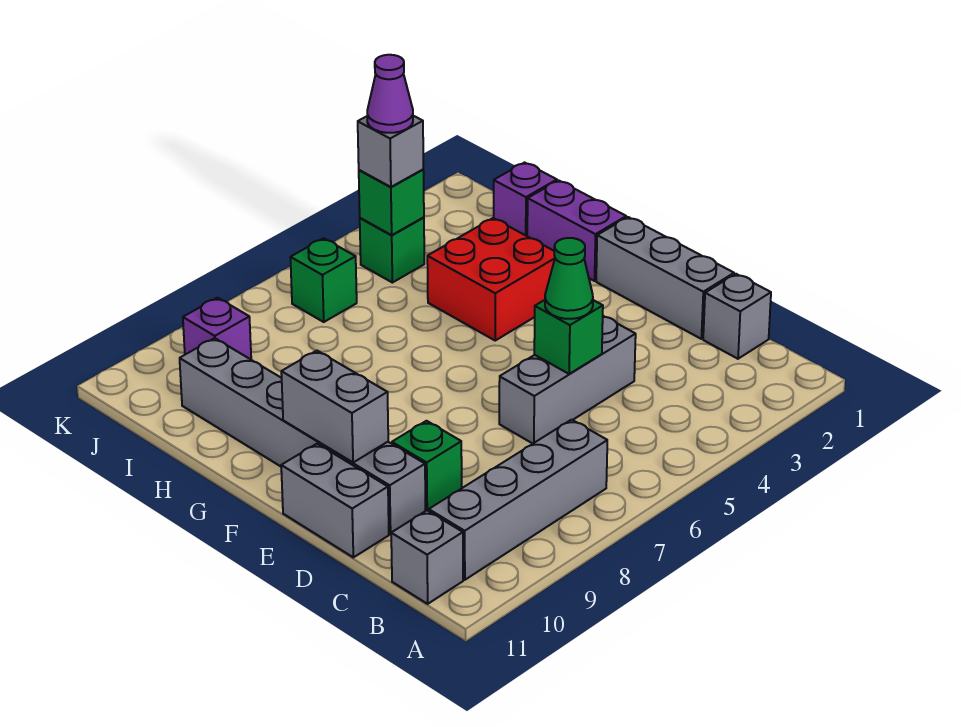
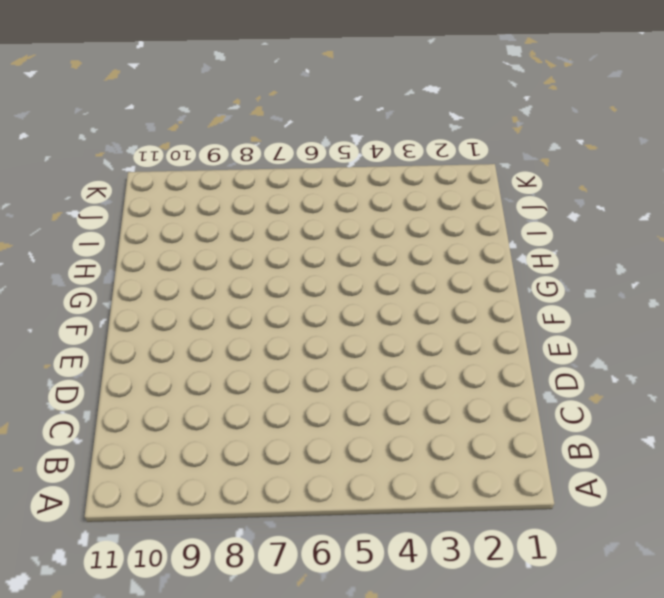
none -> grey 1x4 brick [429,420,607,580]
none -> grey 1x1 brick [391,511,463,604]
none -> grey 1x1 brick [703,274,771,359]

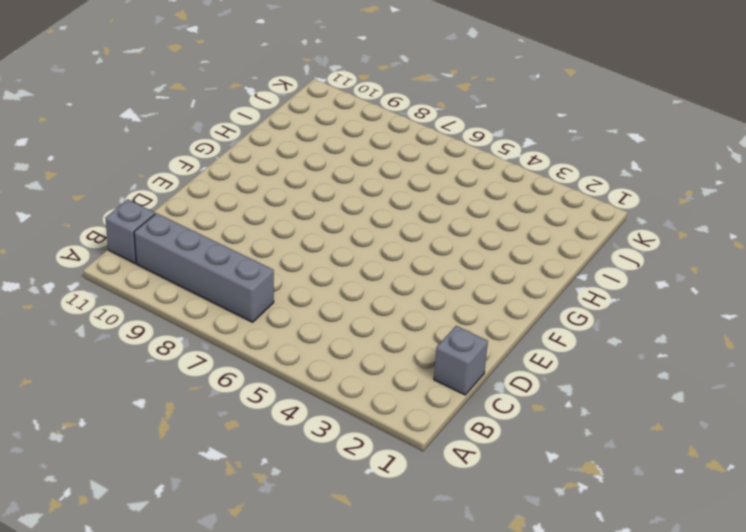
none -> grey 1x3 brick [596,217,734,339]
none -> grey 1x3 brick [499,316,636,444]
none -> green 1x1 brick [392,421,462,511]

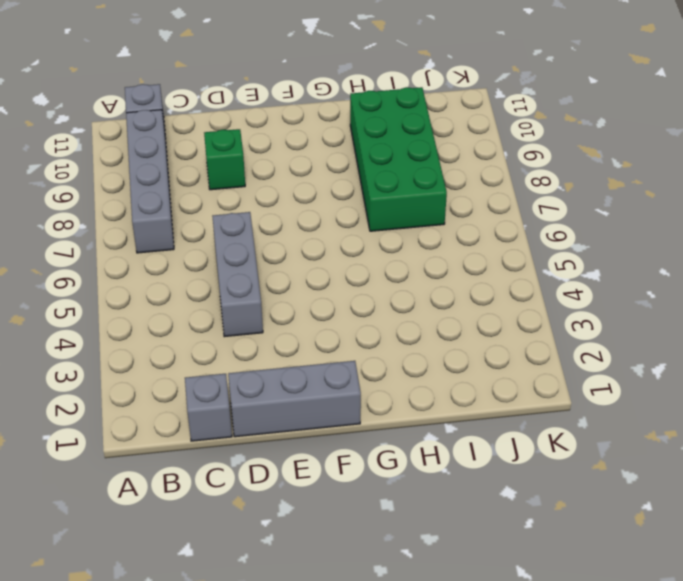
green 2x4 brick [350,87,447,231] -> grey 1x6 brick [180,338,425,534]
none -> grey 1x2 brick [281,444,389,557]
none -> purple 1x2 brick [527,180,626,281]
none -> red 2x2 brick [427,218,555,340]

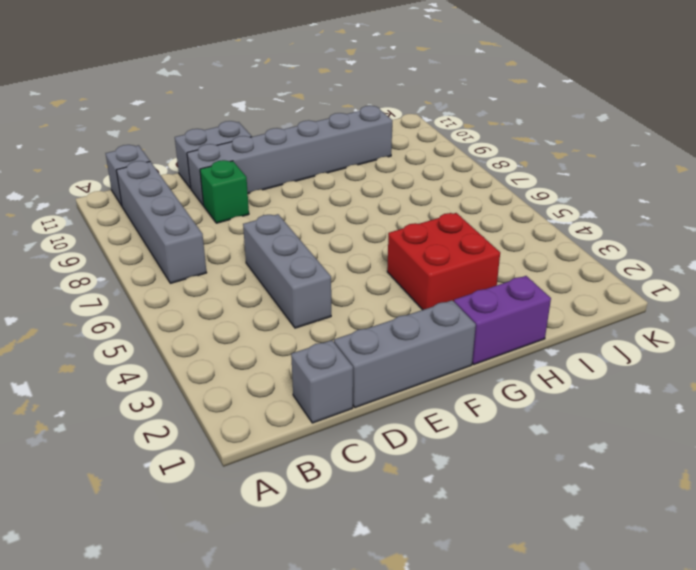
none -> purple 1x1 brick [494,163,557,236]
none -> green 1x1 brick [360,217,424,283]
none -> green 1x1 brick [290,238,357,322]

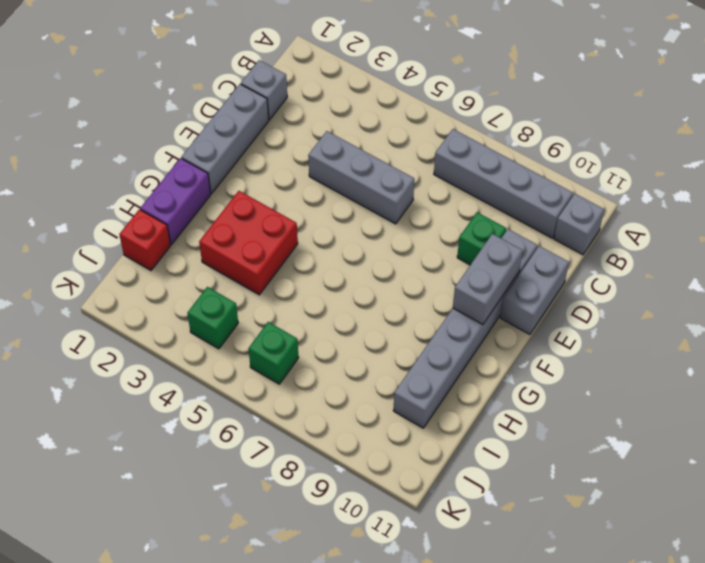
red 1x1 brick [119,209,171,270] -> purple 1x1 brick [494,163,557,236]
none -> purple 1x1 brick [183,298,251,359]
none -> green 1x1 brick [534,300,603,374]
none -> green 1x1 brick [359,170,424,235]

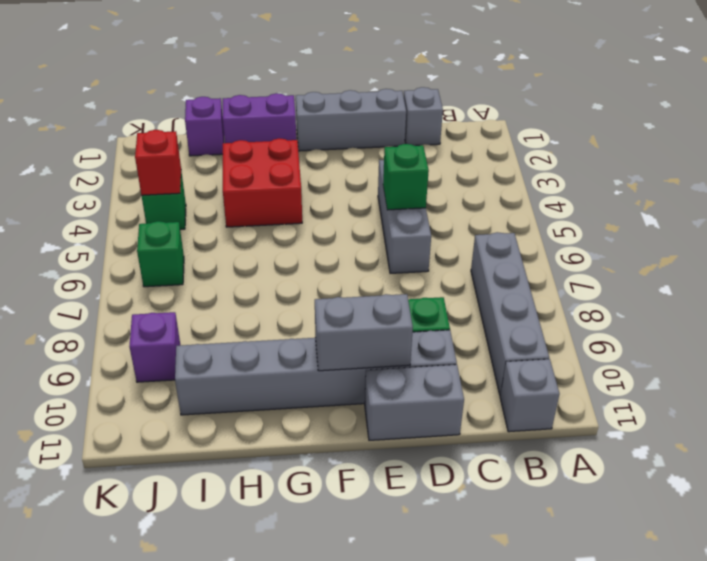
red 1x1 brick [135,130,181,195] -> green 1x1 brick [359,170,424,235]
none -> green 1x1 cone [545,238,593,319]
none -> grey 1x1 brick [358,116,423,187]
none -> purple 1x1 cone [367,55,413,133]

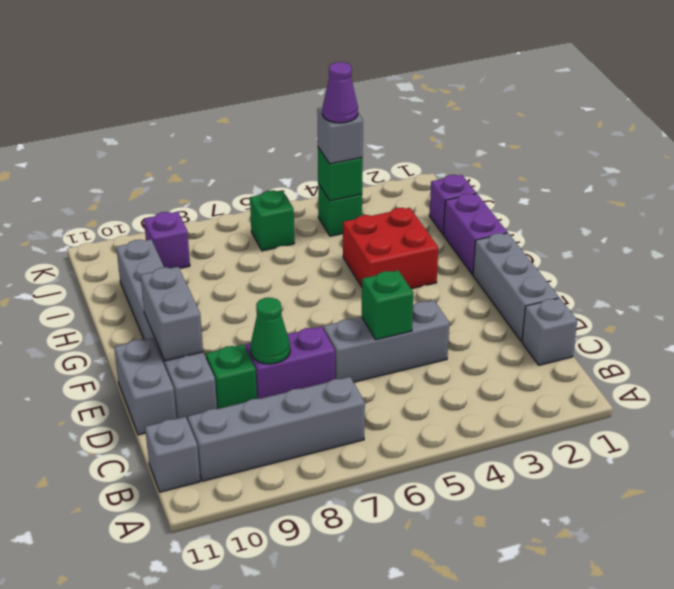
purple 1x2 brick [246,326,335,399] -> none
green 1x1 cone [250,298,290,364] -> green 1x1 cone moved to [545,238,593,319]

